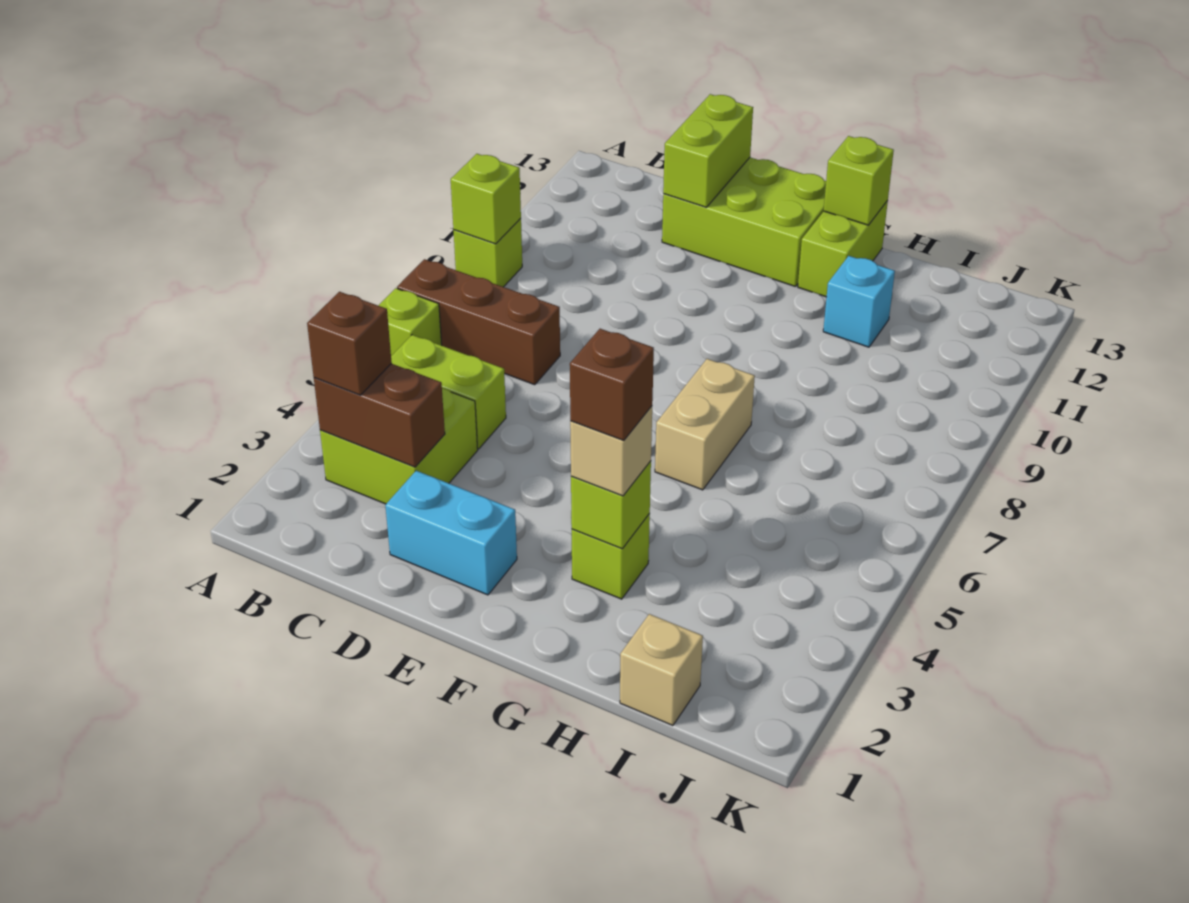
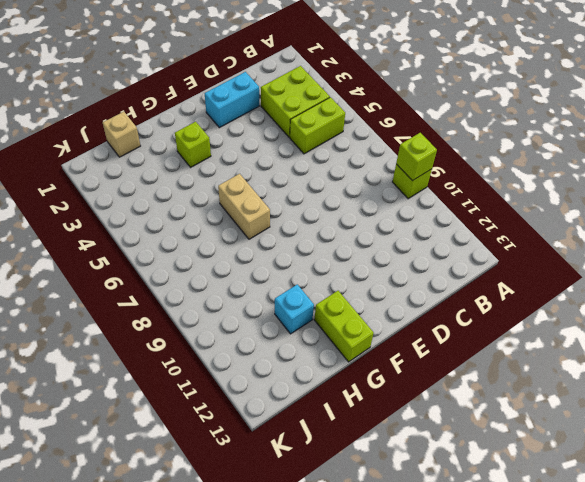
none -> lime 1x1 brick [378,288,442,356]
none -> brown 1x3 brick [397,259,560,385]
none -> lime 2x3 brick [662,157,826,287]

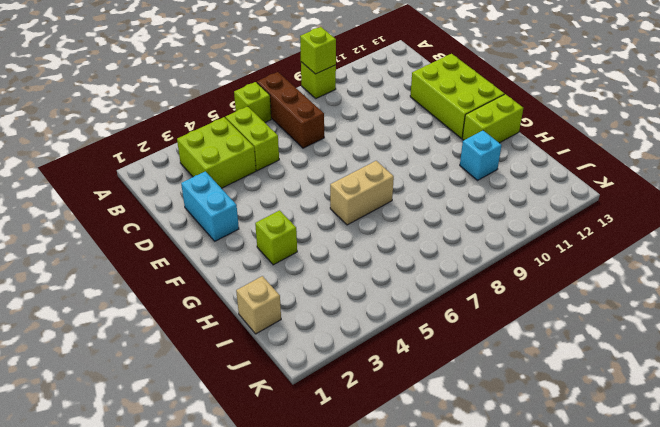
none -> brown 1x2 brick [314,364,445,467]
none -> lime 1x2 brick [663,94,753,207]
none -> lime 1x1 brick [571,461,651,549]

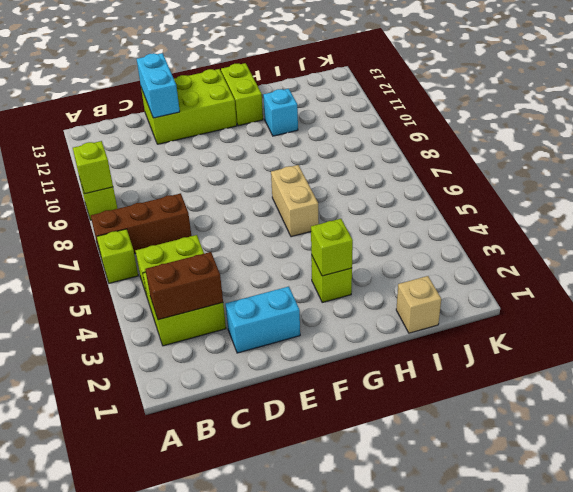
cyan 1x2 brick [137,53,180,118] -> lime 1x2 brick [663,94,753,207]
none -> lime 1x1 brick [824,136,894,225]
none -> brown 1x1 brick [307,292,392,395]
none -> tan 1x1 brick [570,406,652,496]

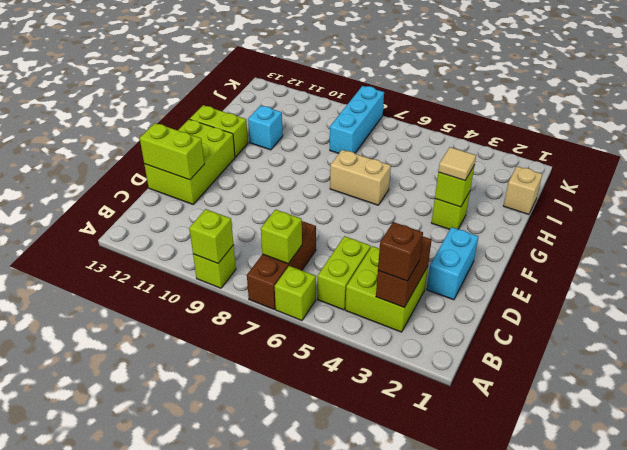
lime 1x1 brick [261,209,302,264] -> lime 1x1 brick moved to [824,136,894,225]
tan 1x1 tile [438,147,476,181] -> tan 1x1 brick [570,406,652,496]
cyan 1x3 brick [330,86,384,154] -> none
none -> brown 1x1 brick [570,329,654,440]

